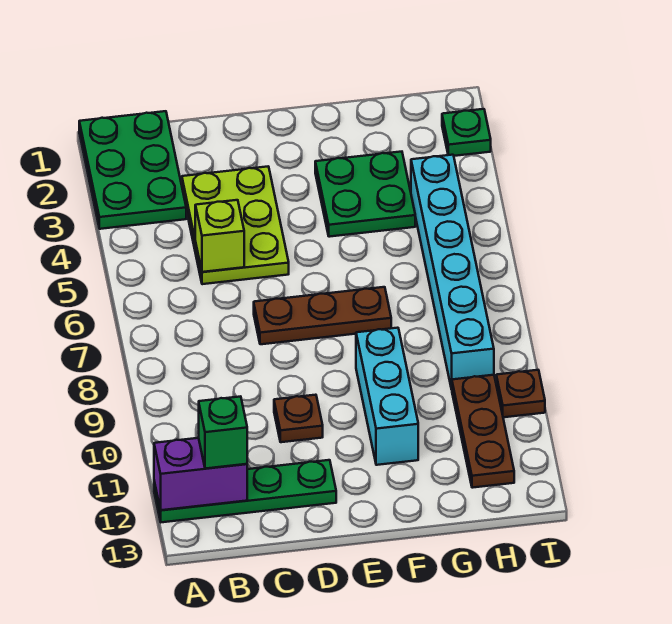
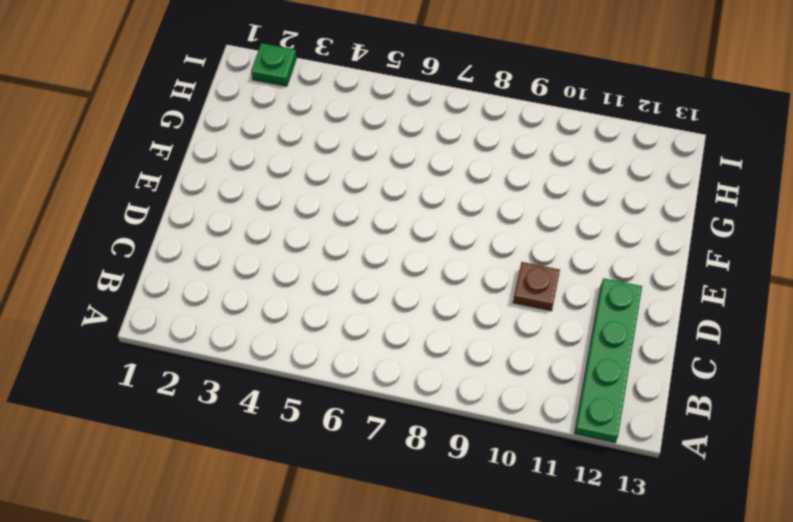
none -> green 2x3 plate [79,111,186,229]
none -> lime 2x3 plate [182,167,289,284]
none -> brown 1x3 plate [254,287,391,344]

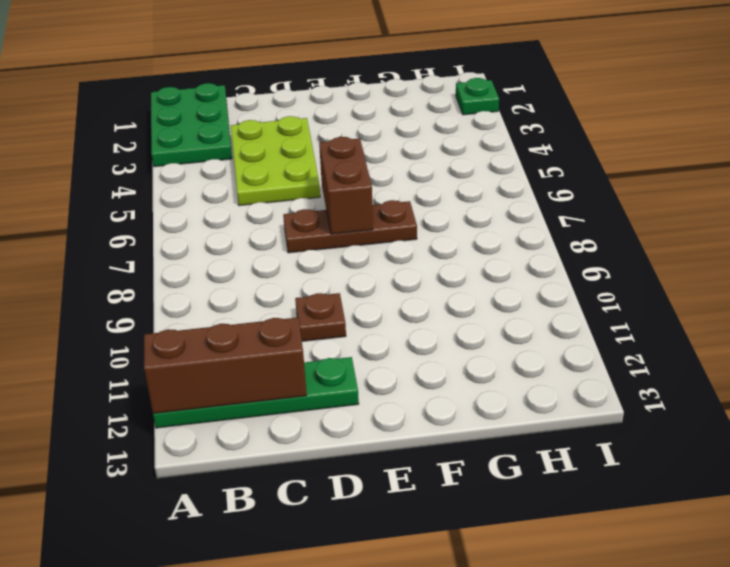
brown 1x3 brick [144,317,307,413] -> purple 1x2 brick [154,438,247,510]
brown 1x2 brick [319,137,373,234] -> none
none -> green 2x2 plate [315,152,415,237]
none -> cyan 1x3 brick [356,328,418,465]
none -> cyan 1x6 brick [411,155,494,389]

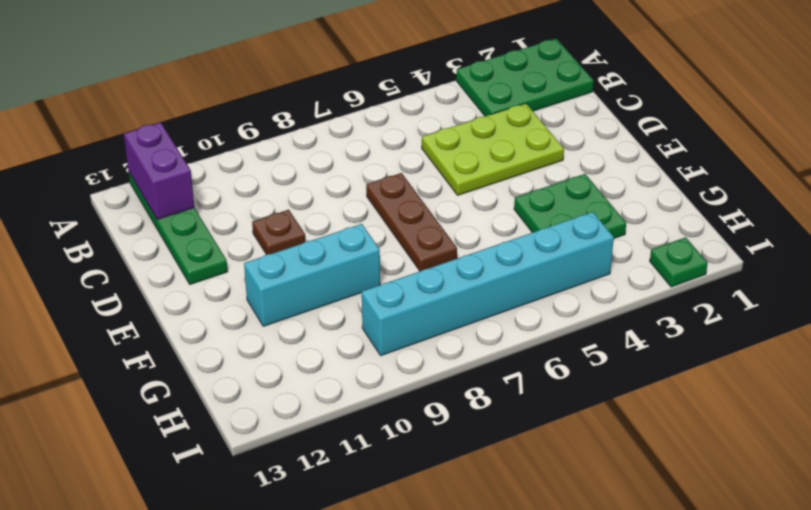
none -> brown 1x3 plate [452,375,514,488]
none -> brown 1x1 plate [496,370,545,417]
none -> lime 1x1 brick [195,200,244,272]

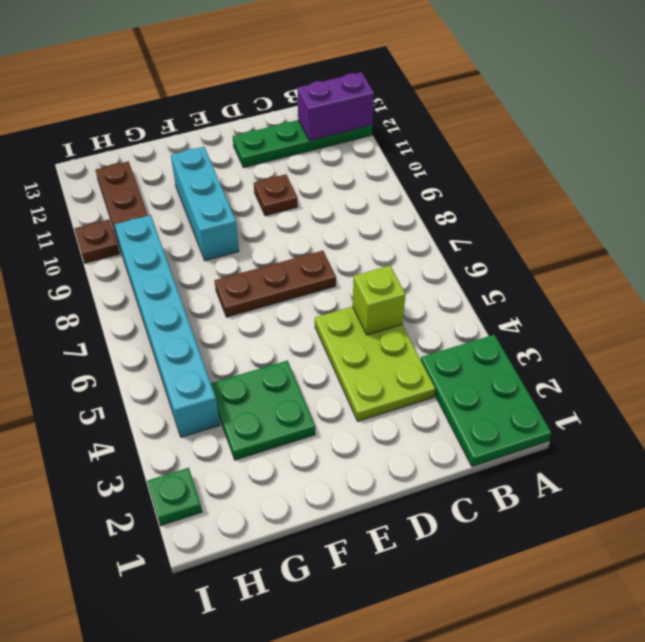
none -> green 1x1 brick [199,396,247,469]

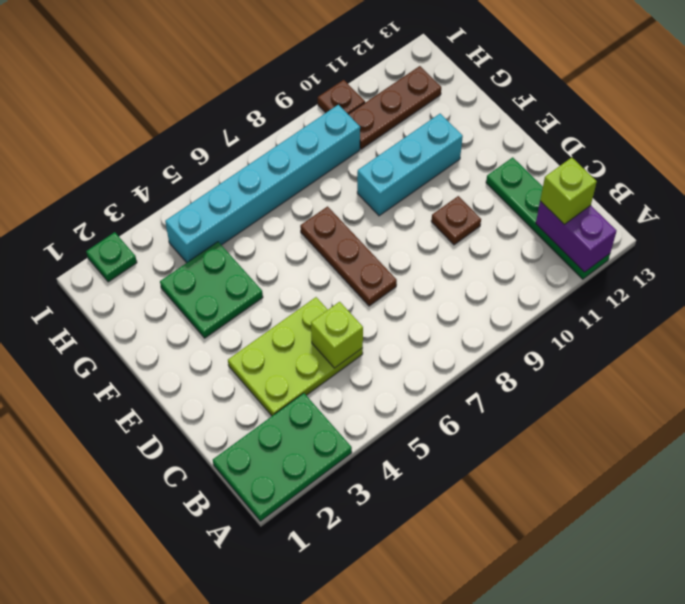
lime 1x1 brick [540,158,597,224] -> green 1x1 brick [199,396,247,469]

